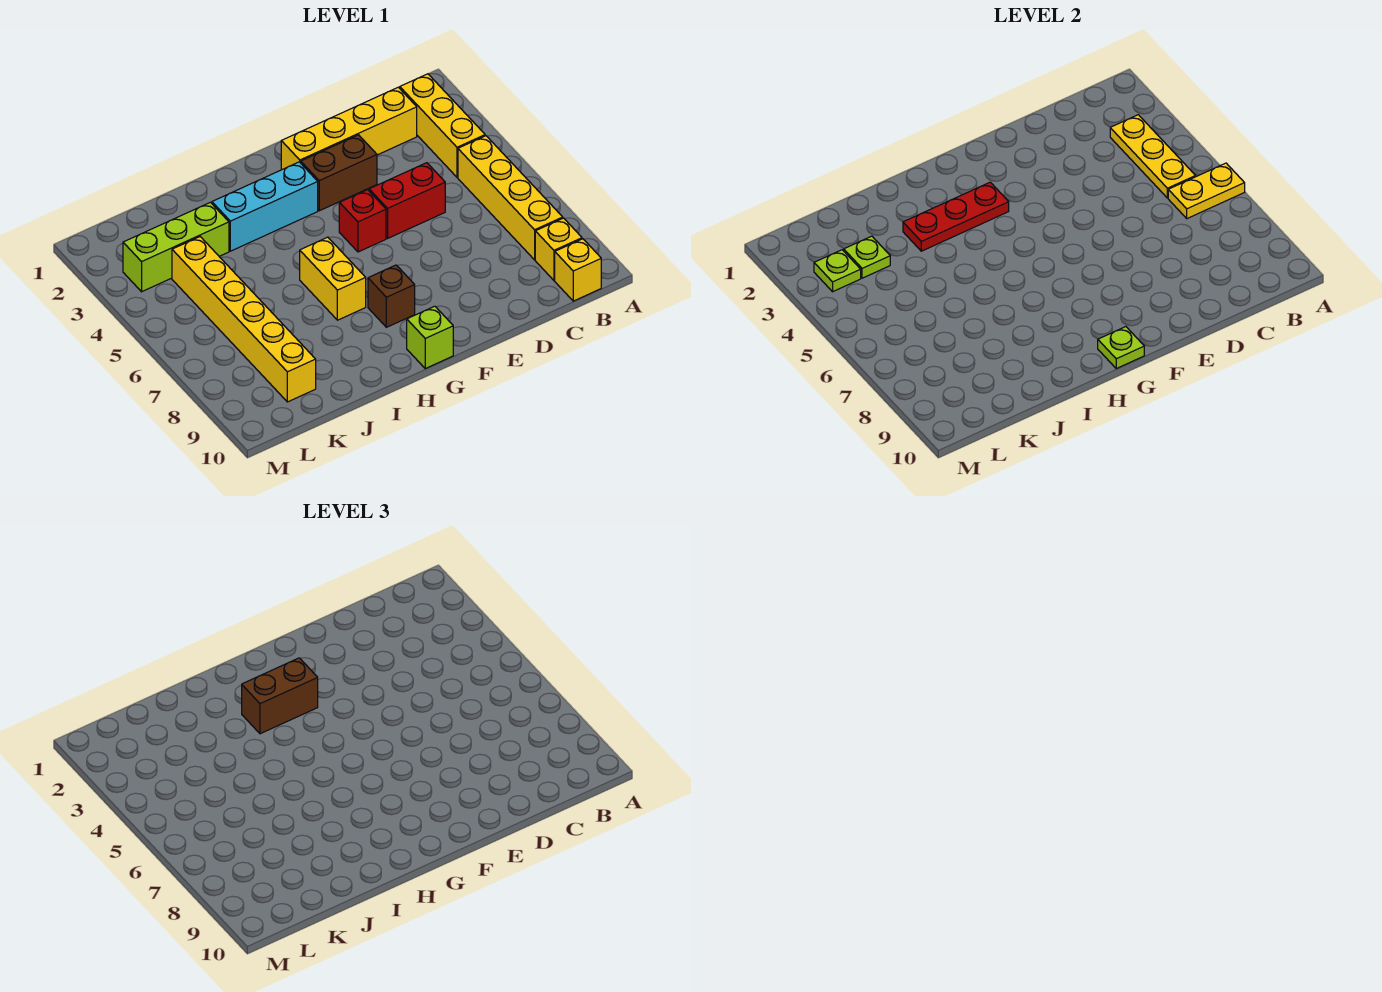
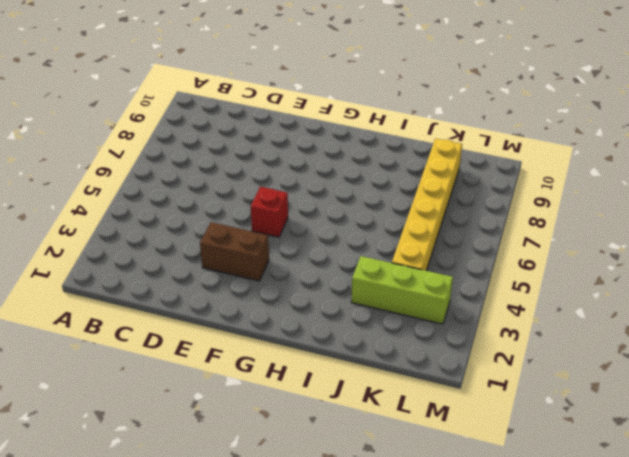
none -> yellow 1x3 brick [400,74,485,177]
none -> yellow 1x4 brick [458,136,563,260]
none -> yellow 1x1 brick [535,218,582,280]

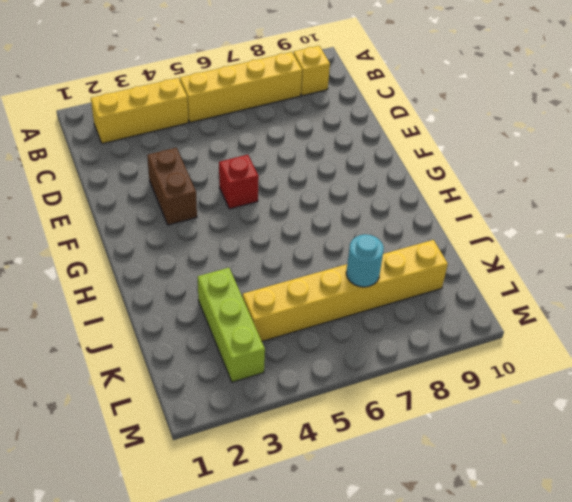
cyan 1x1 round brick [346,234,384,287] -> none
none -> yellow 1x1 brick [555,239,601,301]
none -> yellow 1x4 brick [281,87,417,170]
none -> red 1x2 brick [369,163,445,238]

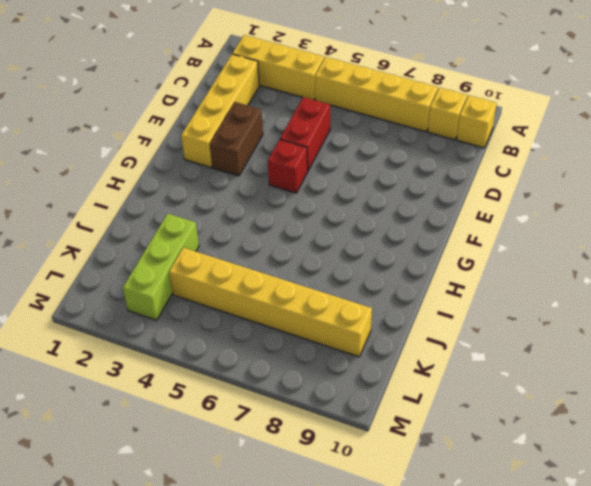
none -> cyan 1x3 brick [212,162,318,251]
none -> brown 1x1 brick [368,265,415,327]
none -> lime 1x1 brick [407,306,453,368]

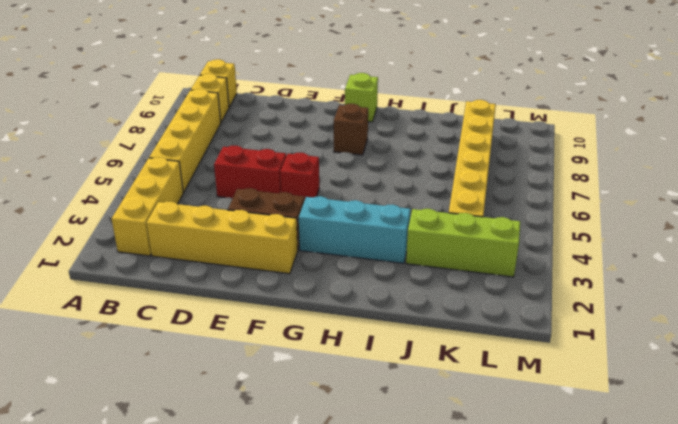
none -> yellow 1x2 brick [300,237,366,320]
none -> yellow 1x2 plate [1168,163,1245,218]
none -> yellow 1x3 plate [1110,115,1196,198]

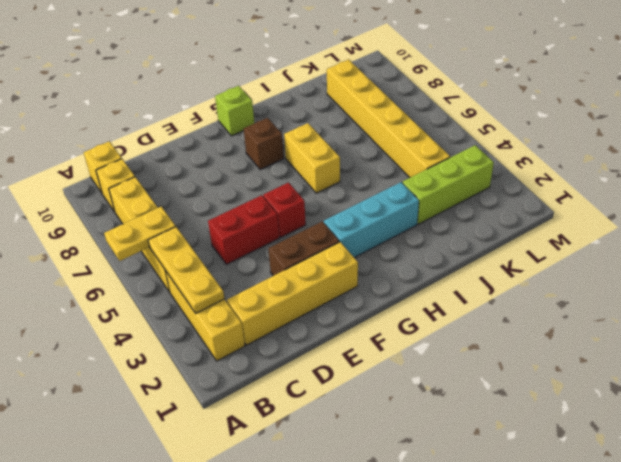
none -> red 1x3 plate [903,182,1009,251]
none -> lime 1x1 plate [1098,327,1144,368]
none -> lime 1x1 plate [844,236,890,278]

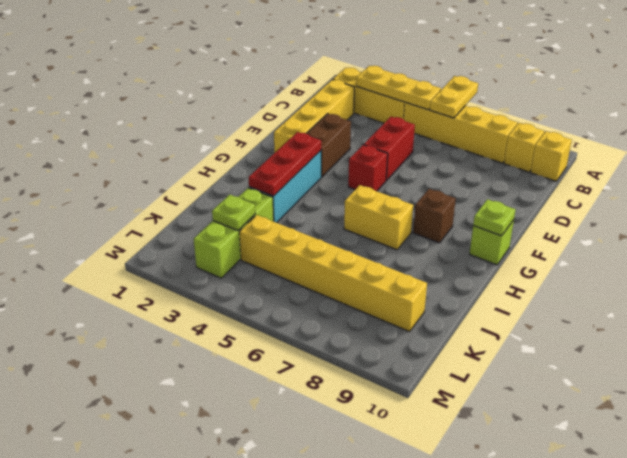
none -> lime 1x1 plate [814,250,861,292]
none -> brown 1x2 brick [242,658,318,734]

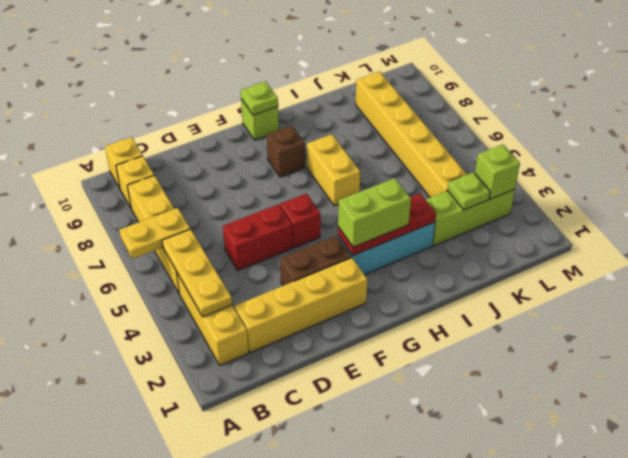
lime 1x2 brick [338,178,411,247] -> brown 1x2 brick [242,658,318,734]
lime 1x1 brick [475,144,520,199] -> lime 1x1 plate [814,250,861,292]

